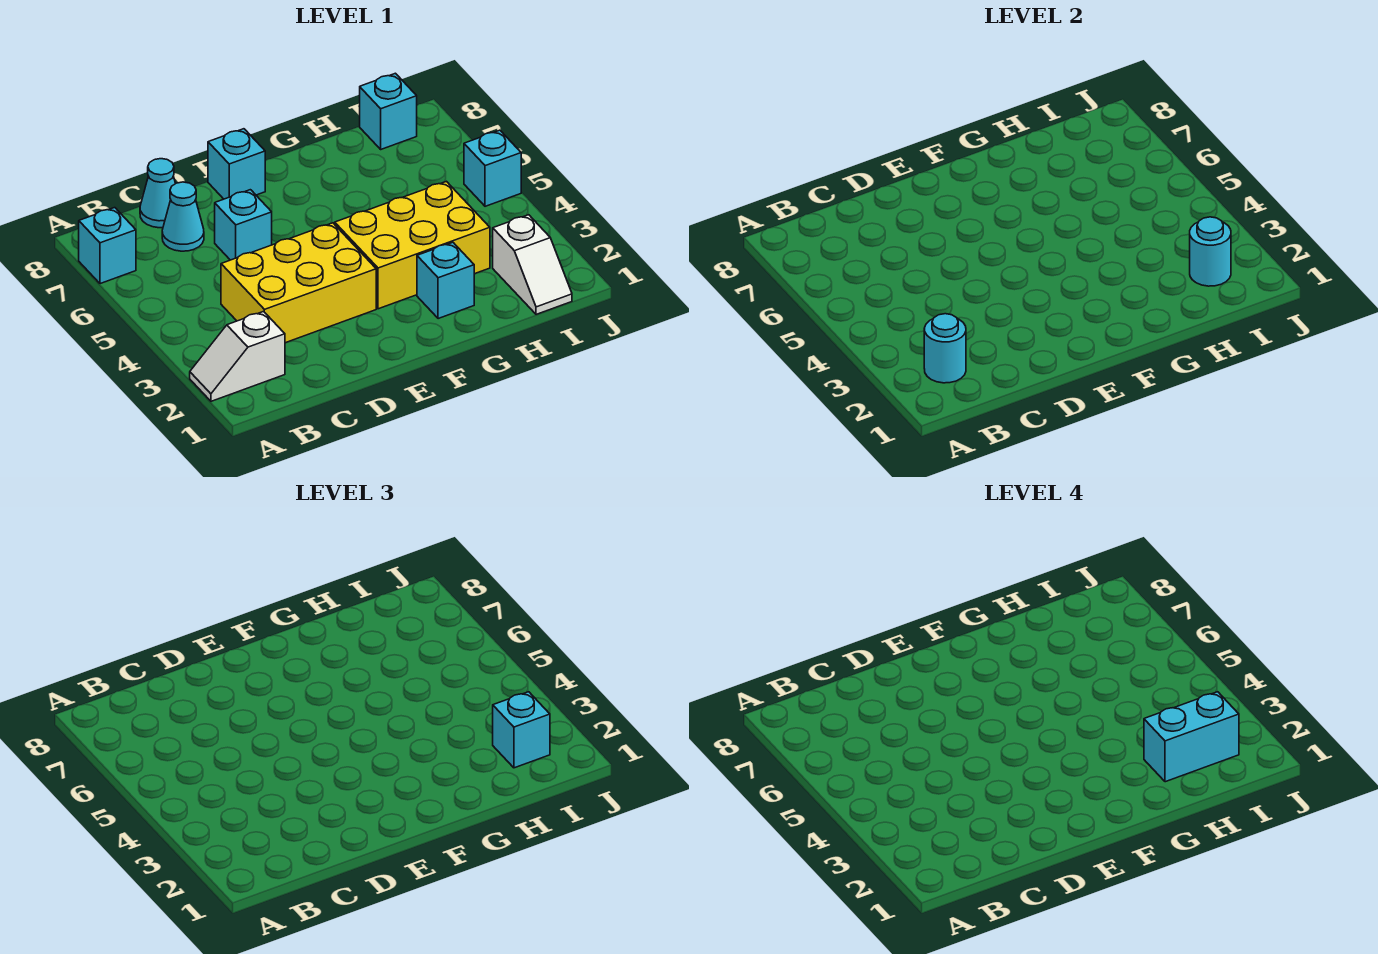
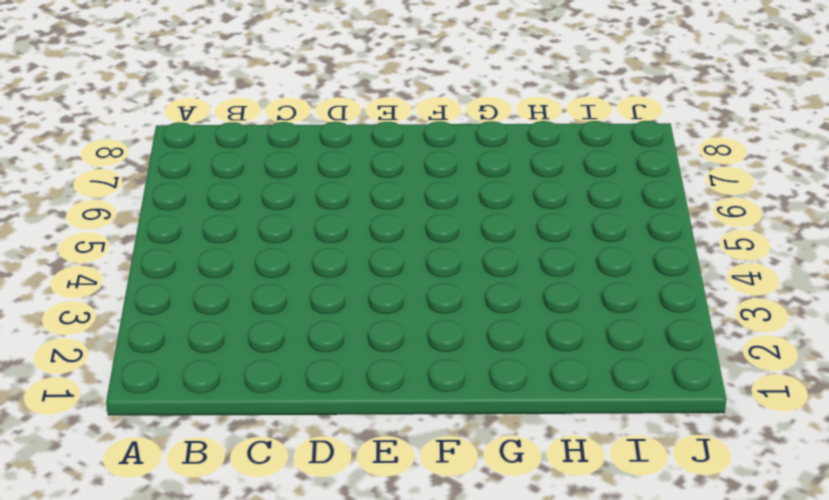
none -> white 1x2 slope [190,311,285,401]
none -> cyan 1x1 brick [79,208,136,284]
none -> yellow 2x3 brick [221,223,376,343]

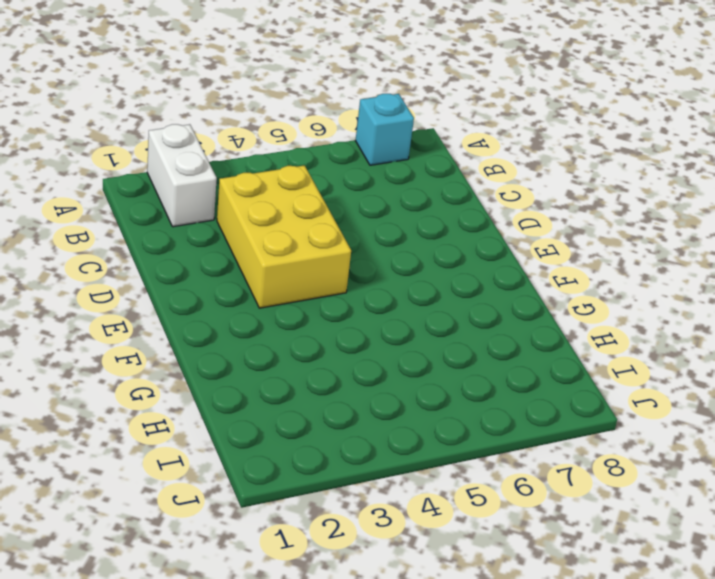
white 1x2 brick [147,124,217,227] -> white 1x2 slope [190,311,285,401]
none -> cyan 1x1 cone [162,182,204,251]
none -> cyan 1x1 cone [140,159,175,228]
none -> cyan 1x1 brick [215,190,272,260]

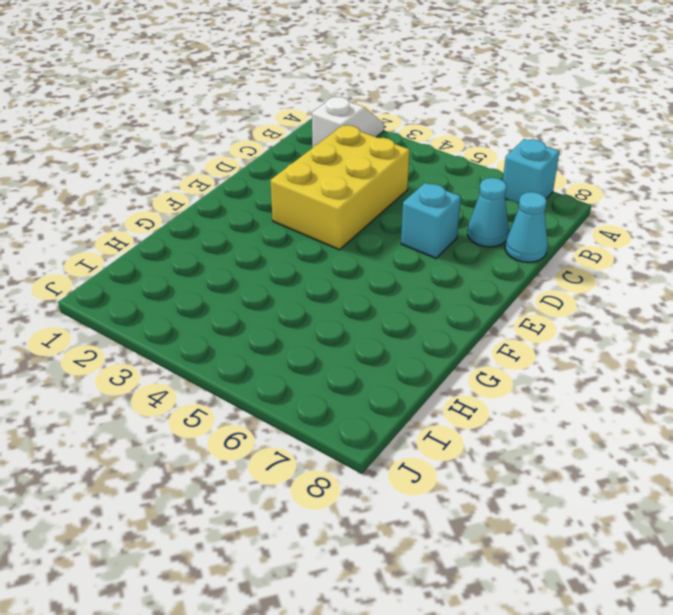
none -> cyan 1x1 brick [208,129,265,199]
none -> yellow 2x3 brick [335,181,490,309]
none -> cyan 1x1 brick [417,242,474,319]

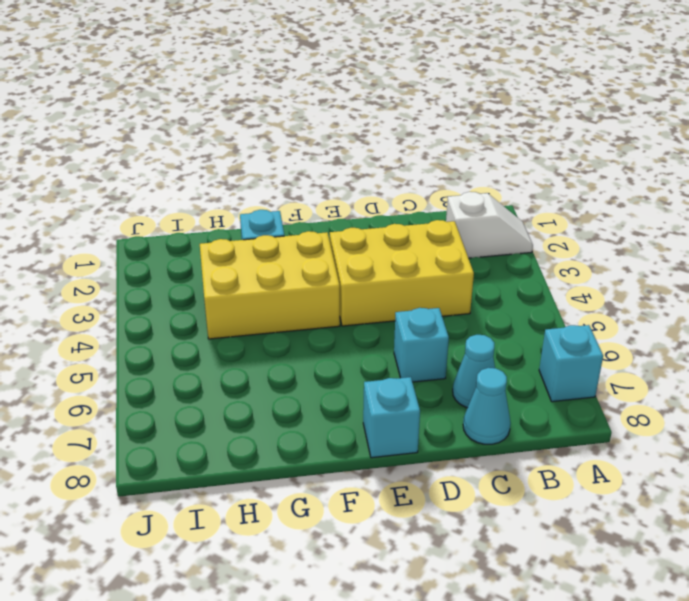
none -> white 1x2 slope [493,215,572,314]
none -> cyan 1x1 brick [360,73,417,149]
none -> cyan 1x1 brick [464,130,521,206]

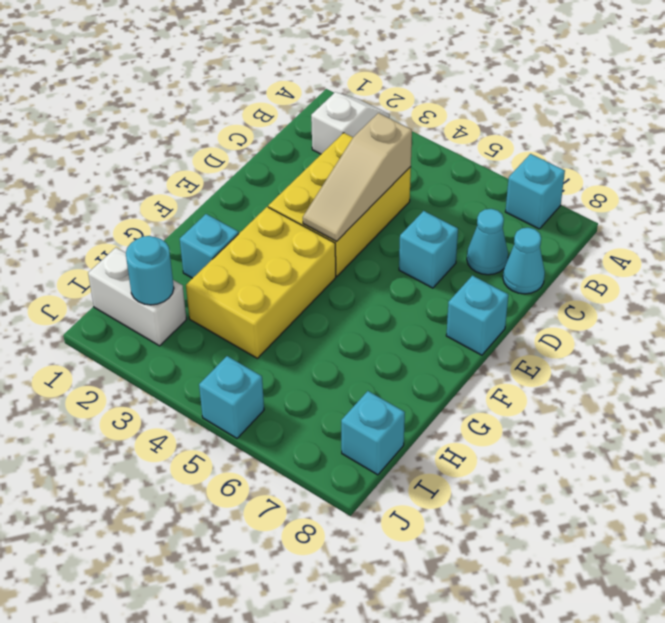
tan 1x3 slope [303,113,412,242] -> none
white 1x2 brick [88,248,186,346] -> white 1x2 slope [493,215,572,314]
none -> cyan 1x1 round brick [924,314,966,383]
none -> cyan 1x1 brick [493,692,550,768]
none -> cyan 1x2 brick [1144,692,1239,782]

